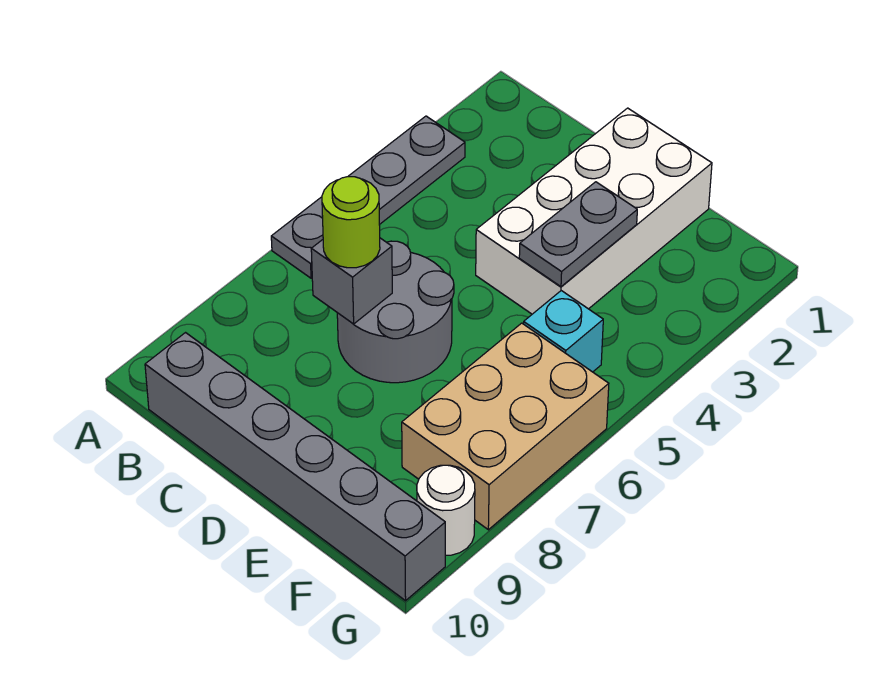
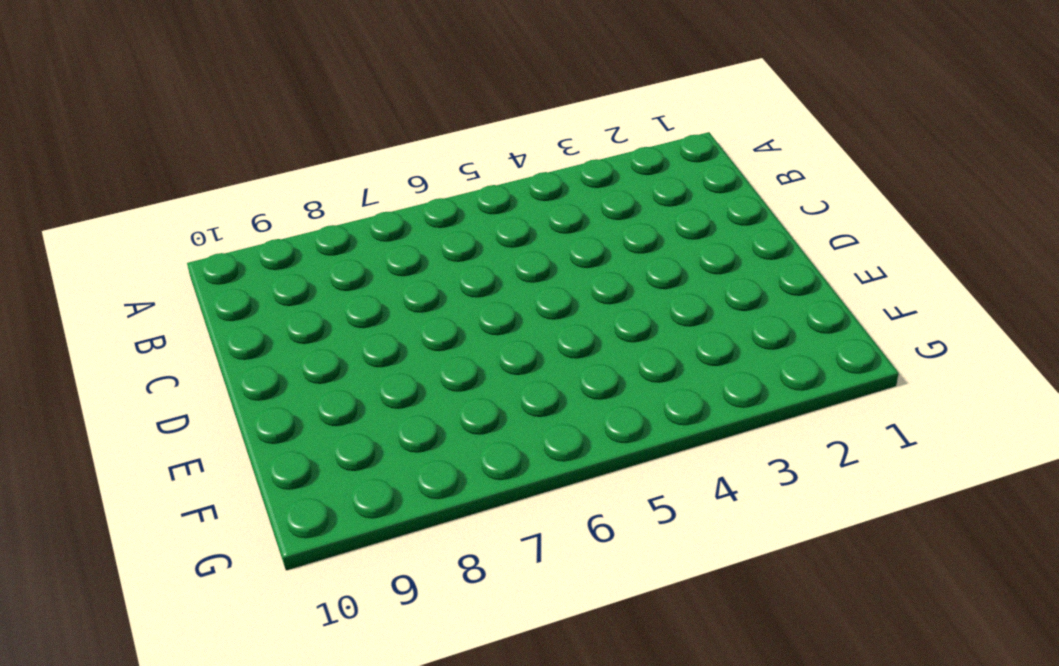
none -> grey 1x4 plate [271,116,465,278]
none -> grey 1x6 brick [145,333,445,601]

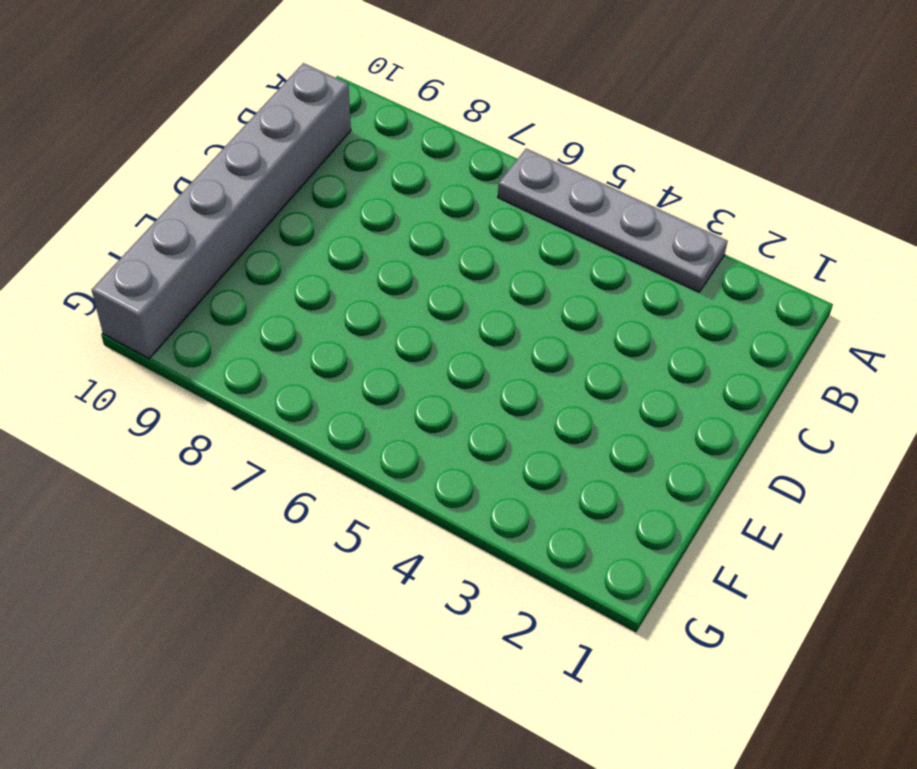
none -> grey 2x2 round brick [337,241,454,383]
none -> white 2x4 brick [476,108,712,314]

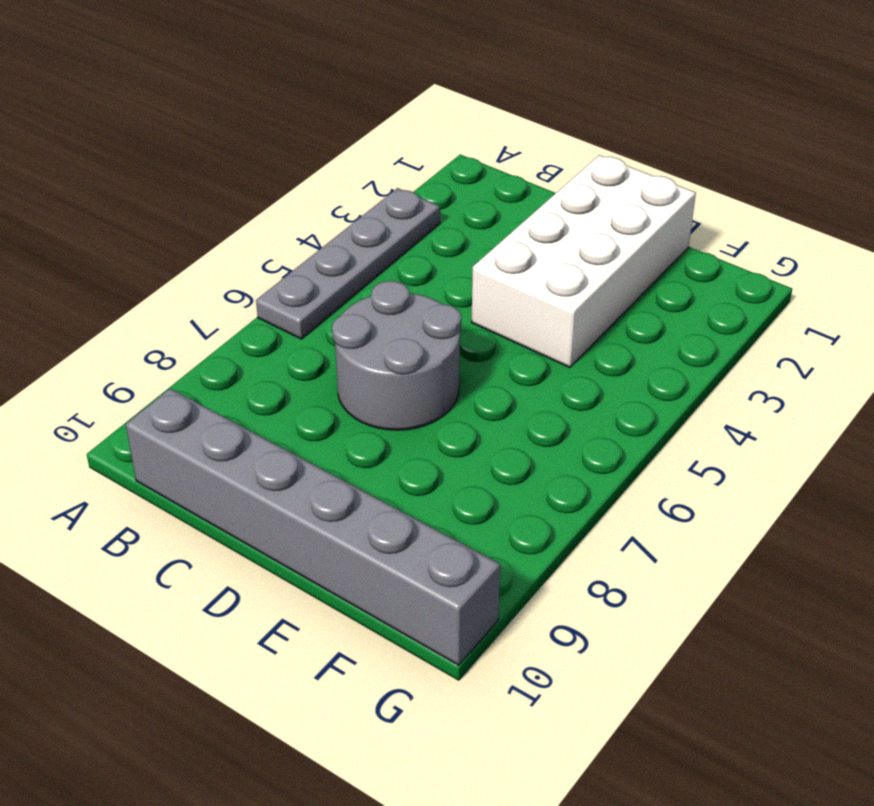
none -> cyan 1x1 brick [524,291,603,372]
none -> tan 2x3 brick [402,323,609,530]

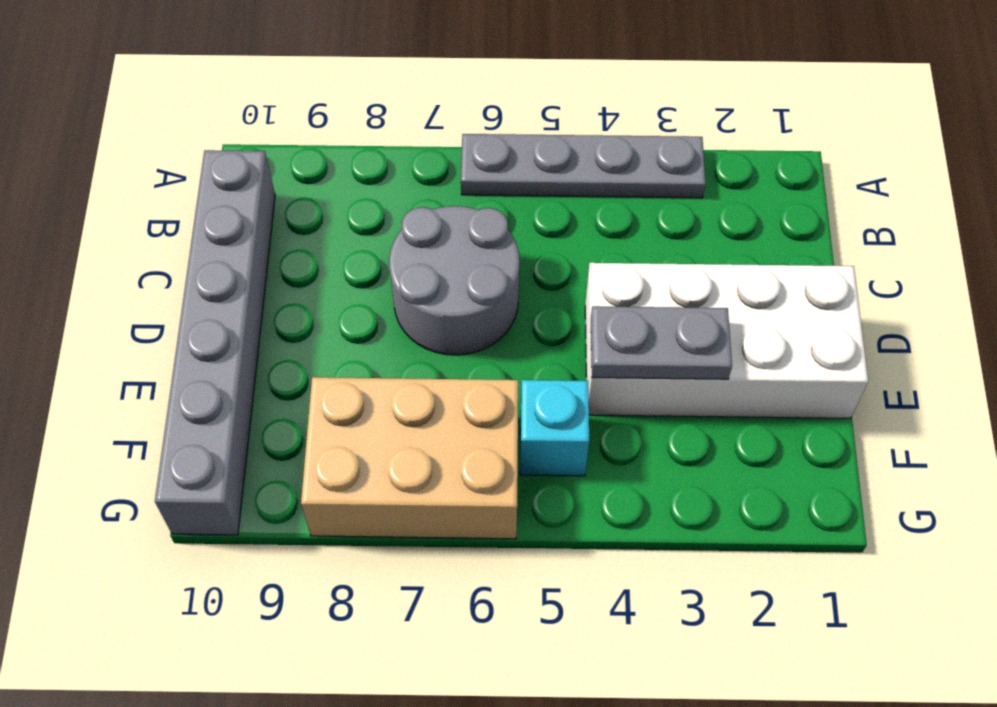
none -> white 1x1 round brick [417,465,475,555]
none -> grey 1x1 brick [311,238,392,324]

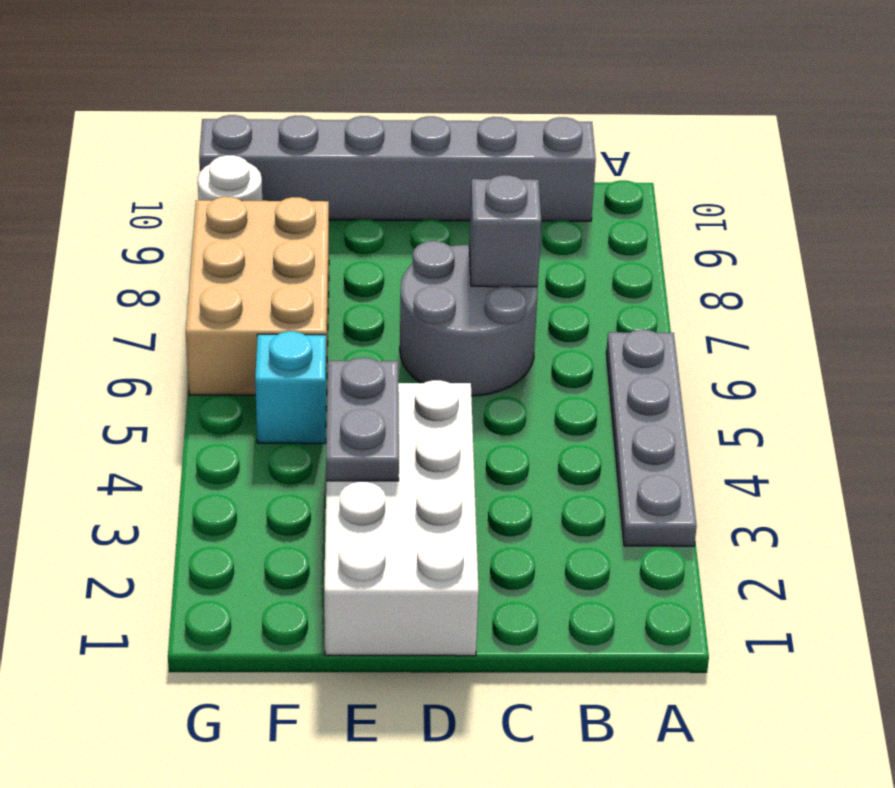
none -> lime 1x1 round brick [322,177,380,268]

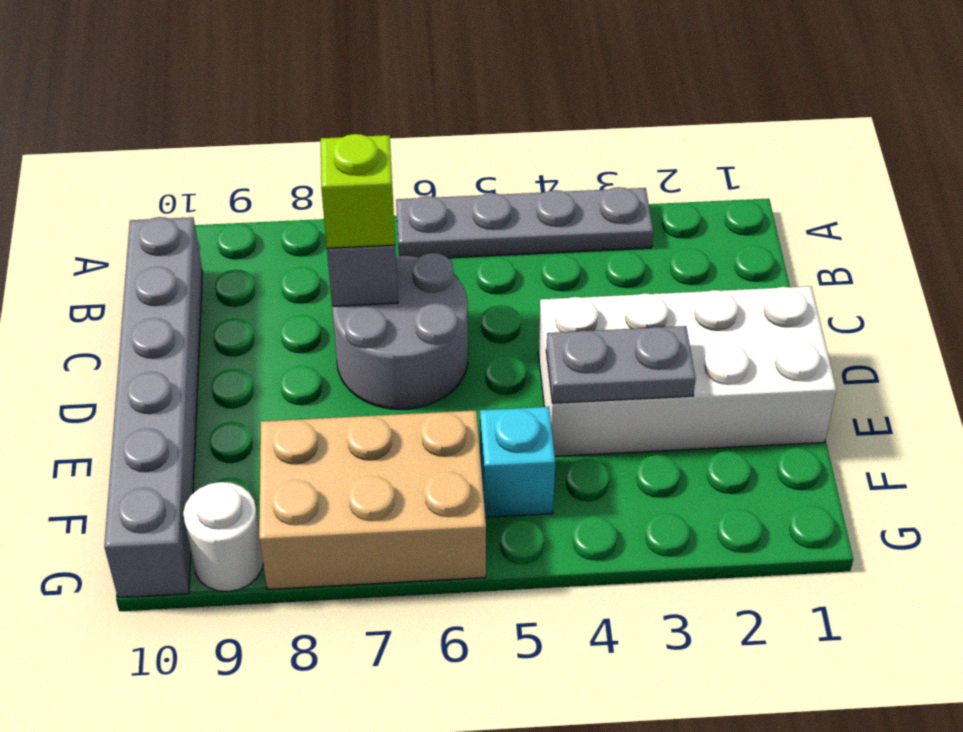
lime 1x1 brick [321,134,395,248] -> lime 1x1 round brick [322,177,380,268]

